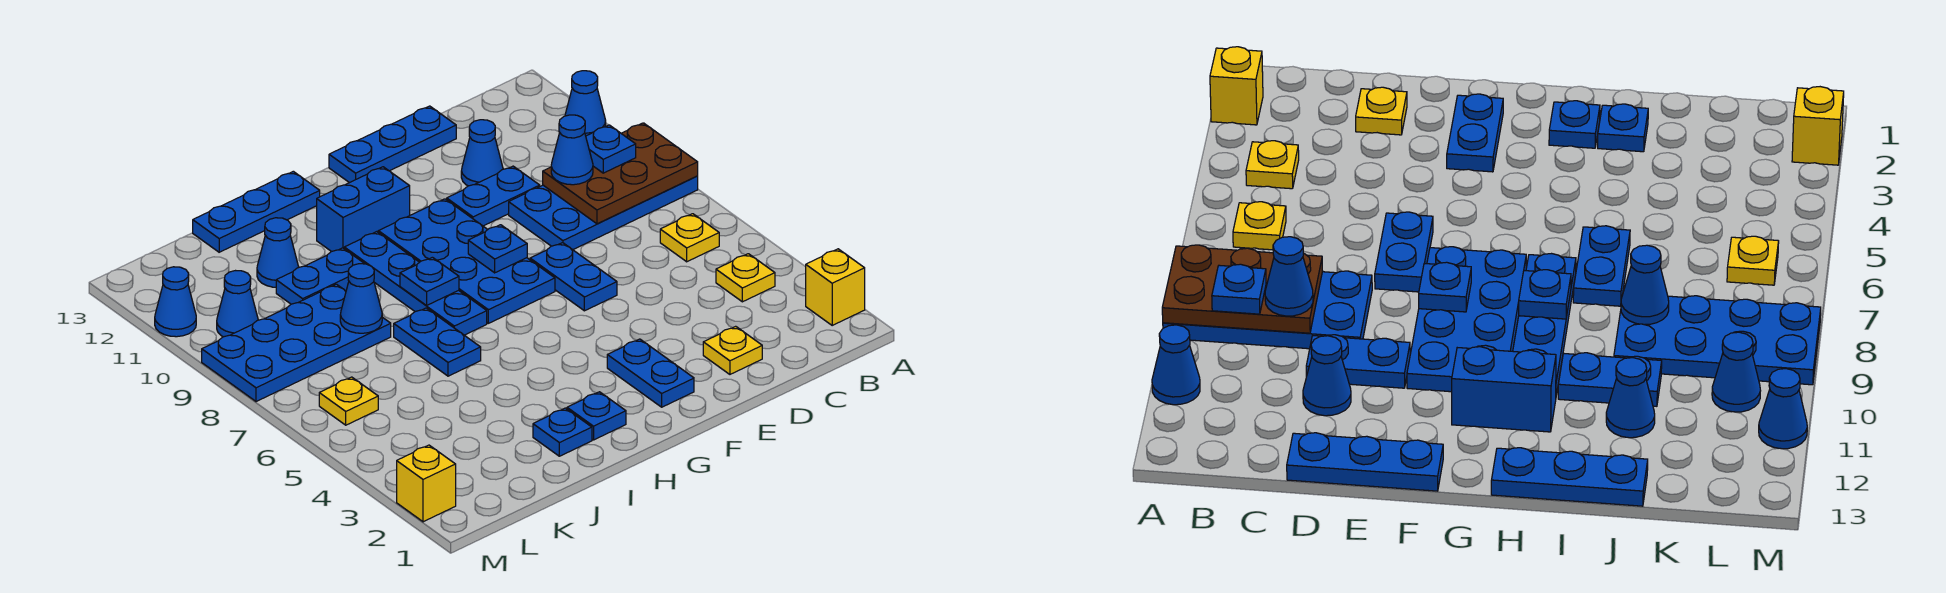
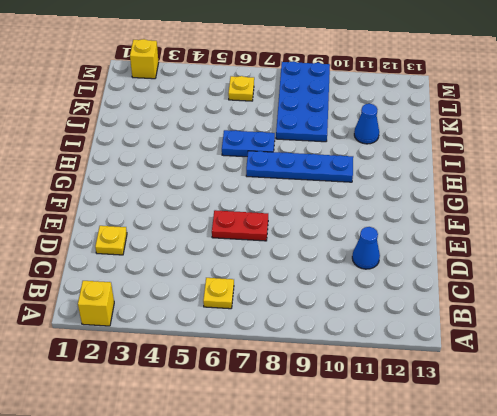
red 1x2 plate [212,210,268,241] -> blue 1x2 plate [530,243,617,311]
none -> blue 2x4 plate [509,176,698,250]
none -> blue 1x1 cone [565,71,606,136]
none -> yellow 1x1 plate [716,254,775,302]
none -> blue 1x2 plate [447,166,540,226]

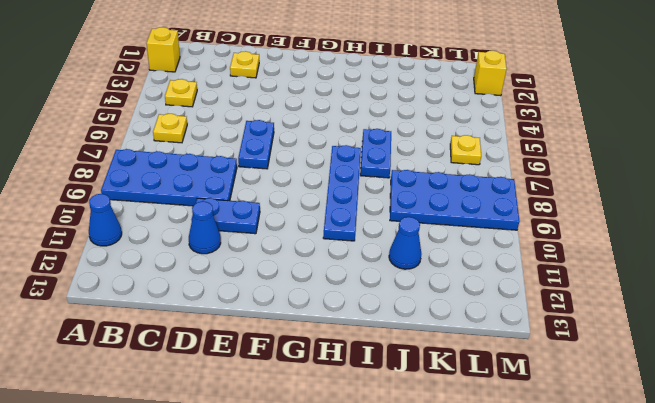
none -> blue 1x3 plate [329,106,456,183]
none -> blue 1x2 plate [607,339,694,407]
none -> blue 2x4 plate [378,199,555,323]
none -> blue 1x2 brick [317,167,410,252]

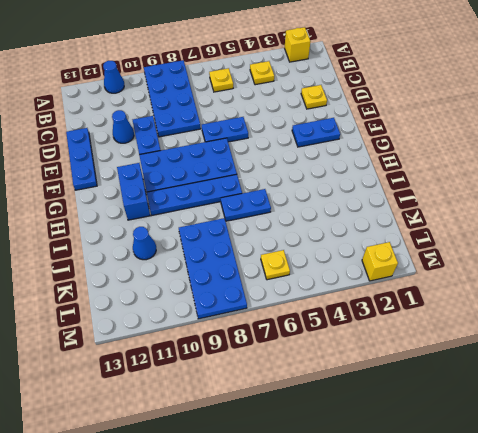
none -> blue 1x1 plate [567,392,626,440]
none -> blue 1x3 plate [193,171,320,252]
none -> blue 1x1 plate [533,408,592,456]
none -> blue 1x2 plate [276,248,365,304]

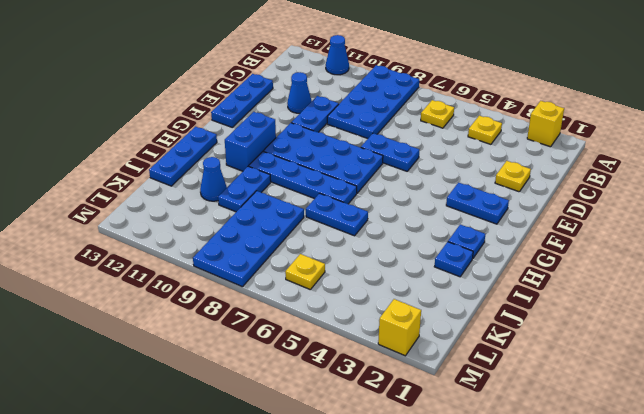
none -> blue 1x1 cone [217,271,258,337]
none -> blue 1x1 cone [155,267,196,337]
none -> brown 2x3 plate [543,123,698,224]
none -> blue 1x1 plate [468,225,527,273]

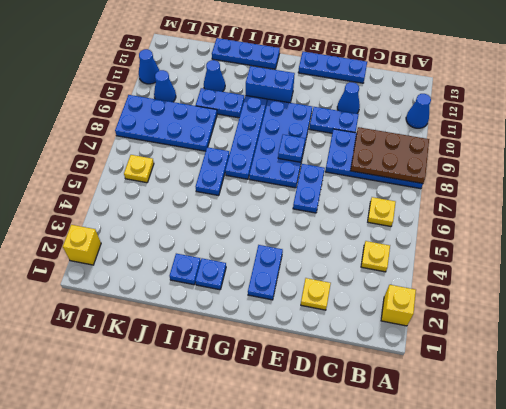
none -> blue 1x1 plate [400,257,459,305]
none -> blue 1x1 cone [340,264,382,333]
none -> blue 1x1 plate [586,125,636,173]
none -> blue 1x1 cone [551,115,593,185]

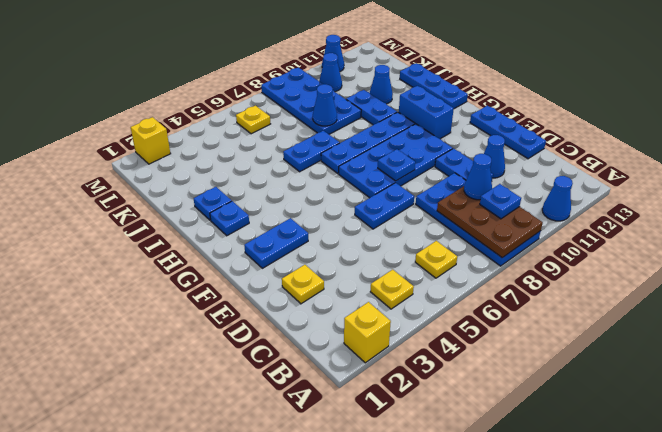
none -> blue 1x1 plate [400,257,459,305]

